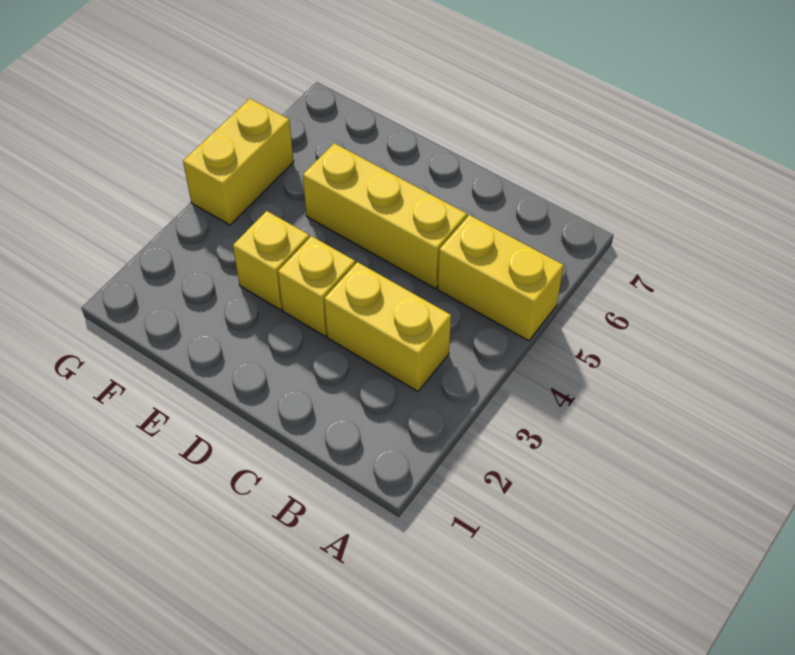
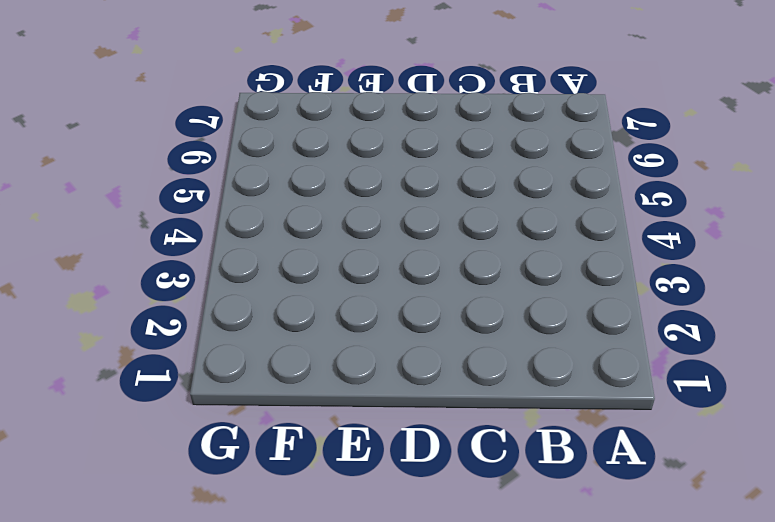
none -> yellow 1x2 brick [438,215,564,341]
none -> yellow 1x2 brick [324,262,451,392]

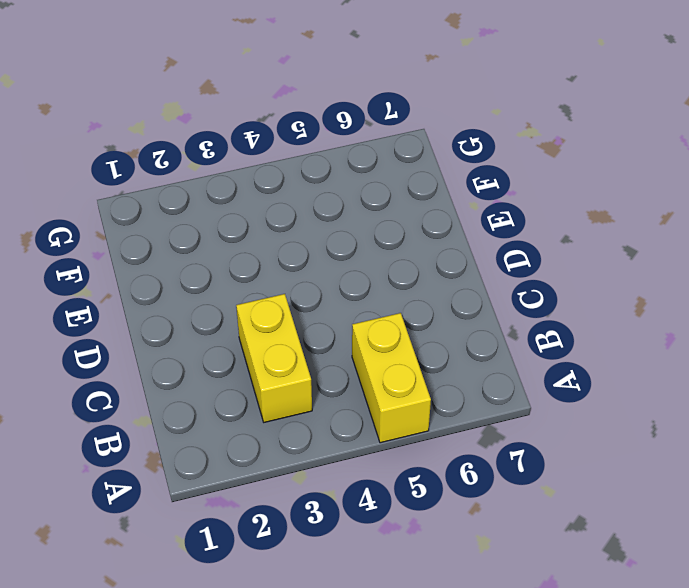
none -> yellow 1x3 brick [303,143,467,288]
none -> yellow 1x1 brick [278,236,355,336]

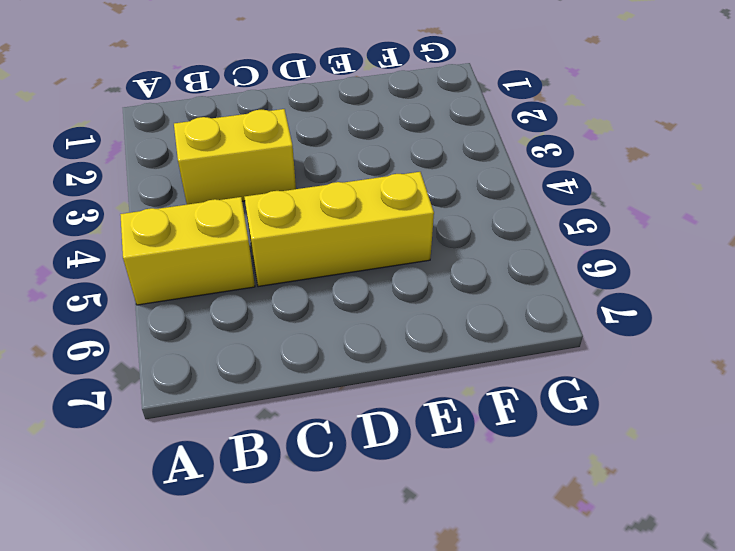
none -> yellow 1x1 brick [278,236,355,336]
none -> yellow 1x1 brick [233,211,309,310]

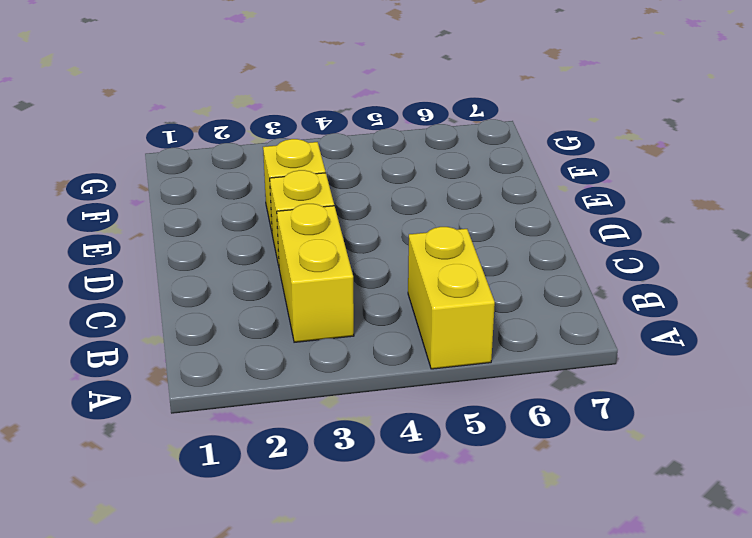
none -> yellow 1x3 brick [303,143,467,288]
none -> yellow 1x2 brick [183,99,294,225]

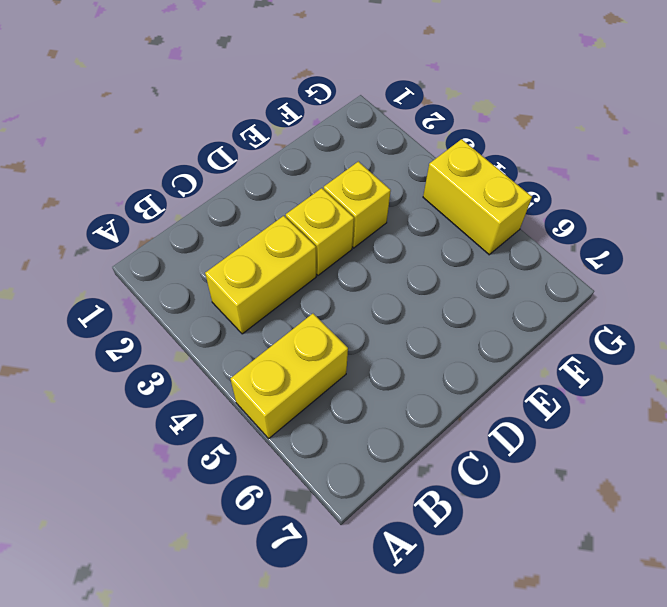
none -> yellow 1x3 brick [303,143,467,288]

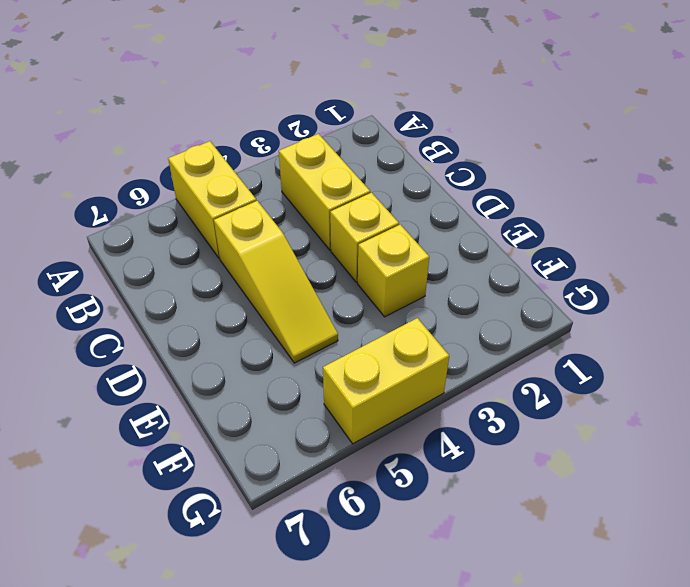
yellow 1x3 slope [214,201,338,363] -> yellow 1x3 brick [303,143,467,288]

